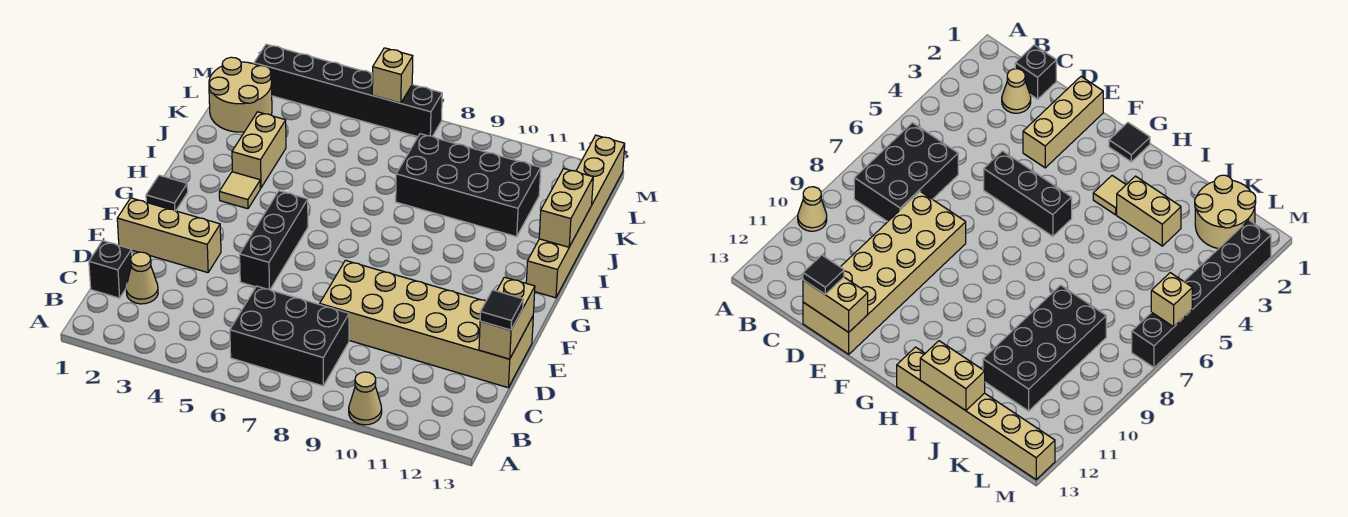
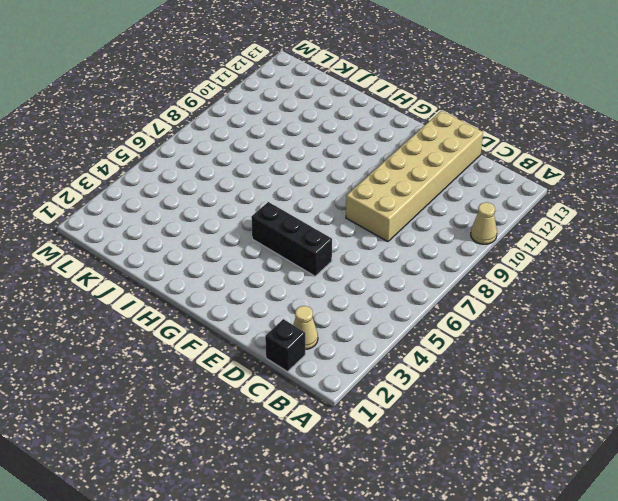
none -> black 2x3 brick [230,286,349,386]
none -> tan 1x3 brick [117,198,221,273]
none -> black 1x1 tile [146,175,188,211]

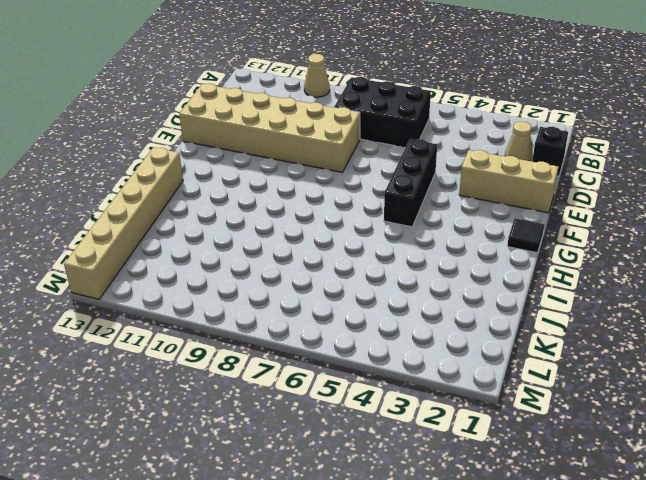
none -> tan 1x1 tile [219,172,261,209]
none -> tan 1x2 brick [232,112,286,188]
none -> black 2x4 brick [396,134,541,237]

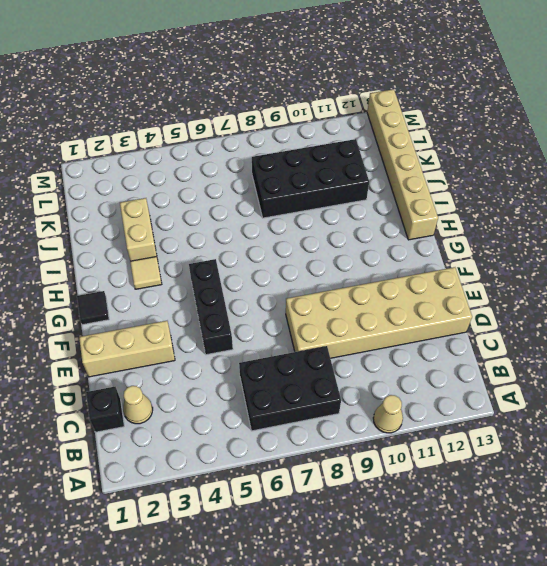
none -> tan 2x2 round brick [209,57,272,132]
none -> black 1x6 brick [254,44,442,137]
none -> tan 1x2 brick [479,277,535,359]

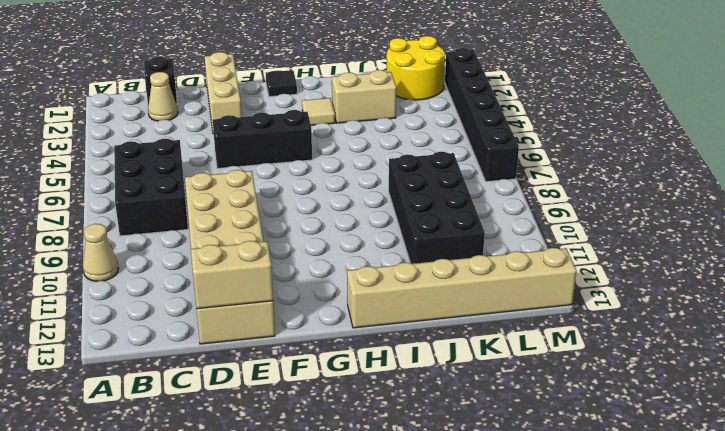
yellow 2x2 round brick [386,36,445,100] -> tan 2x2 round brick [209,57,272,132]
none -> tan 1x2 brick [539,169,593,247]
none -> tan 1x1 brick [372,48,413,103]
none -> black 1x1 tile [480,290,523,330]

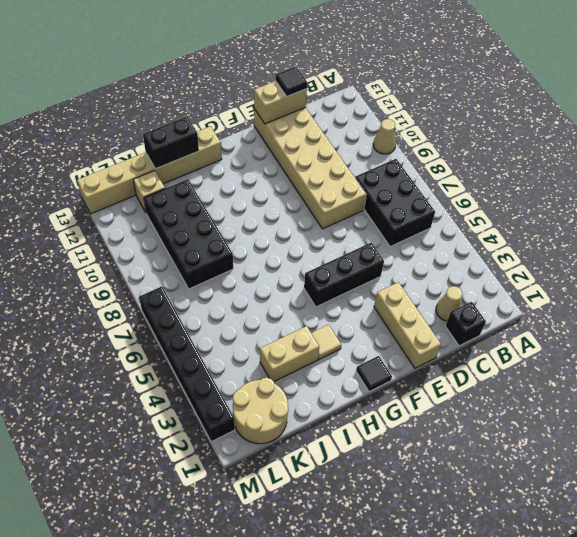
black 1x2 brick [143,116,199,169] -> tan 1x2 brick [539,169,593,247]
tan 1x1 brick [133,171,165,212] -> tan 1x1 brick moved to [372,48,413,103]

